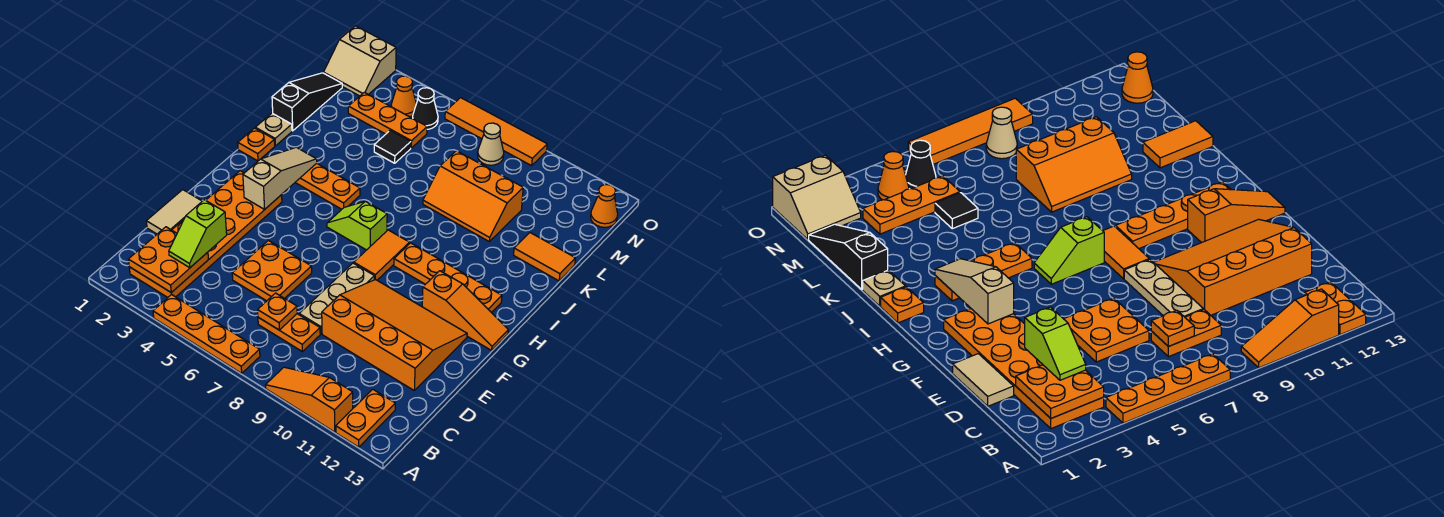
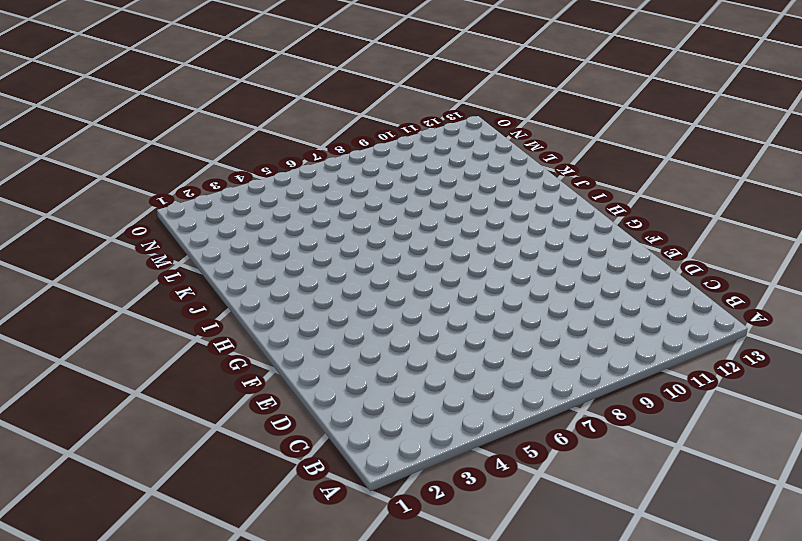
none -> orange 1x4 plate [153,294,260,373]
none -> orange 1x3 slope [266,367,353,432]
none -> orange 1x2 plate [336,389,395,447]
none -> orange 2x6 plate [129,171,282,297]

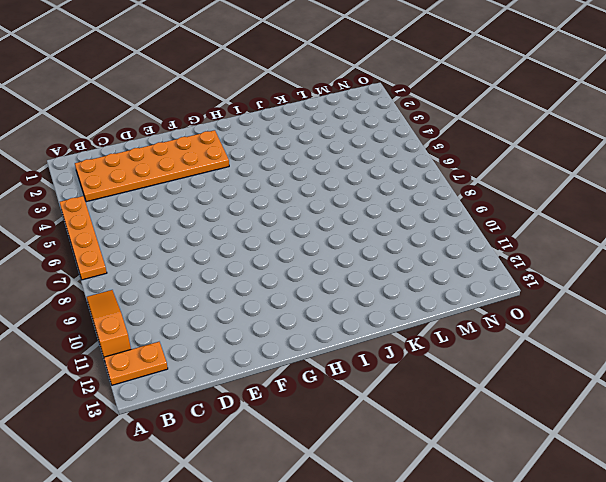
none -> orange 1x2 plate [258,314,320,352]
none -> tan 1x2 tile [146,190,202,234]
none -> orange 2x2 plate [232,240,312,301]
none -> tan 1x3 plate [299,263,374,334]

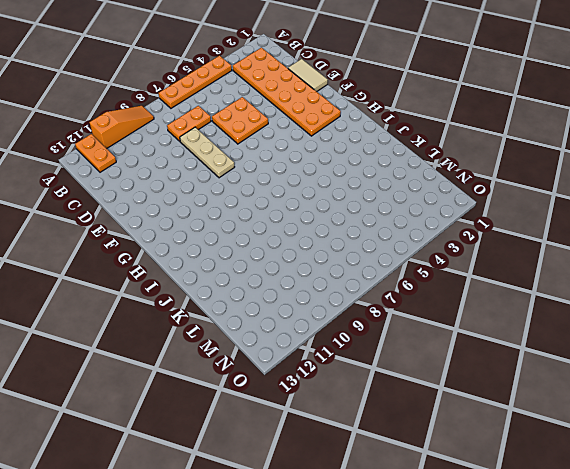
none -> orange 3x4 slope [322,279,467,390]
none -> orange 1x2 tile [354,230,409,280]
none -> orange 1x3 slope [422,271,508,350]
none -> lime 1x2 slope [327,201,387,250]

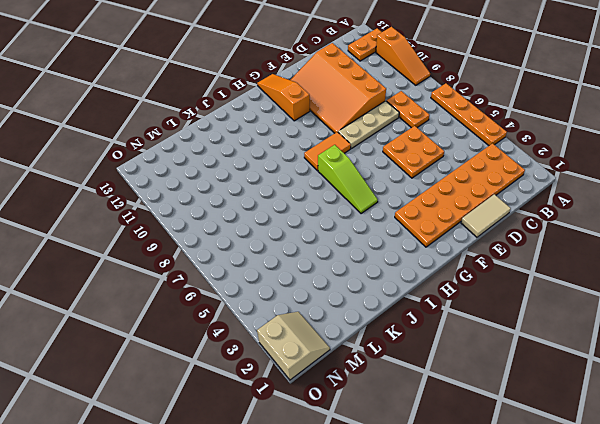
lime 1x3 slope [318,145,378,214] -> lime 1x2 slope [327,201,387,250]
none -> orange 1x4 plate [394,243,502,313]
none -> orange 1x1 plate [238,128,275,161]
none -> orange 1x3 plate [295,163,360,209]
none -> tan 1x1 plate [255,113,292,146]

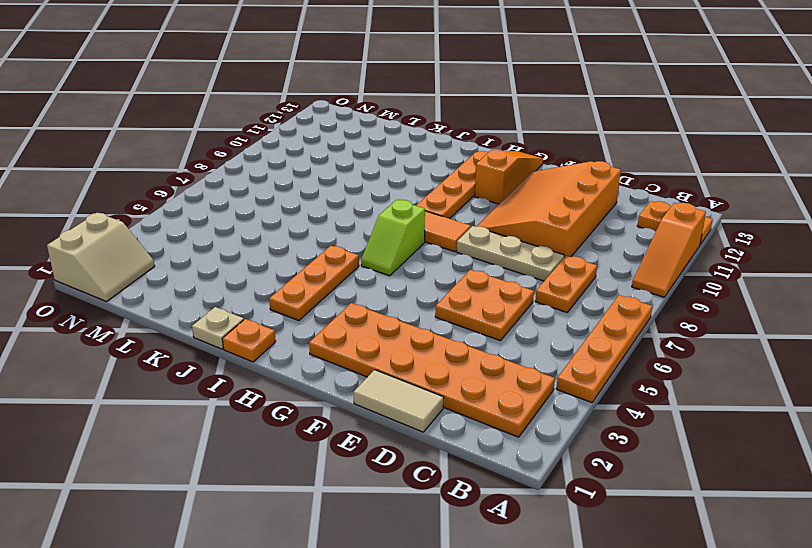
none -> black 1x3 slope [272,73,342,131]
none -> orange 2x3 slope [423,151,523,241]
none -> orange 1x2 tile [514,233,575,281]
none -> black 1x1 tile [374,130,411,163]

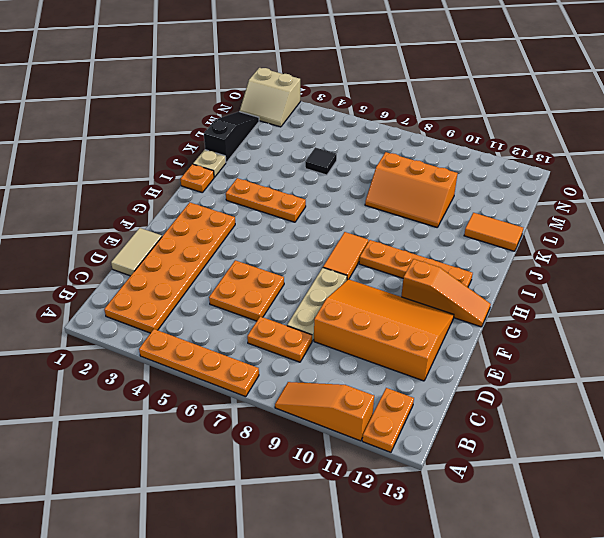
none -> lime 1x2 slope [327,201,387,250]
none -> orange 1x3 plate [348,92,427,148]
none -> orange 1x1 cone [391,76,416,117]
none -> black 1x1 cone [413,88,438,129]

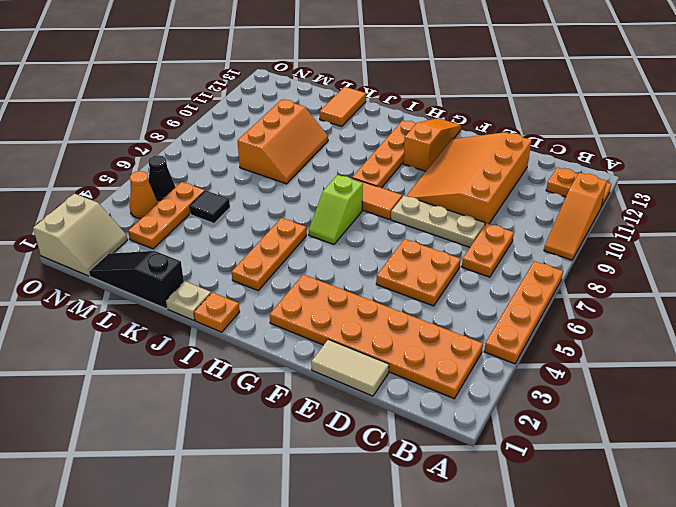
none -> tan 1x1 cone [478,123,504,165]
none -> orange 1x1 cone [591,185,618,227]
none -> orange 1x4 tile [445,98,547,166]
none -> orange 2x2 plate [128,227,208,293]

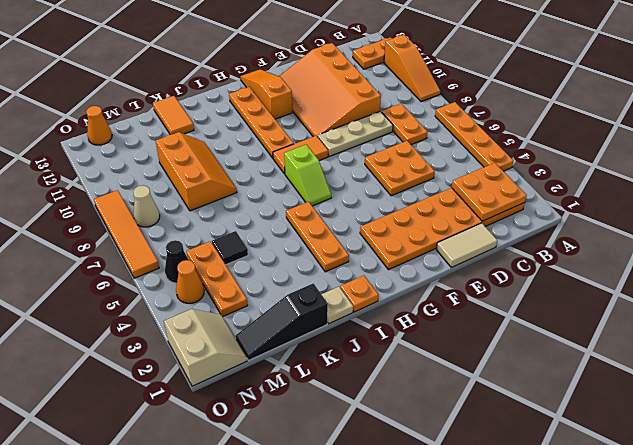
none -> orange 1x1 plate [258,293,297,330]
none -> tan 1x3 slope [243,147,317,209]
none -> lime 1x2 slope [169,200,227,268]

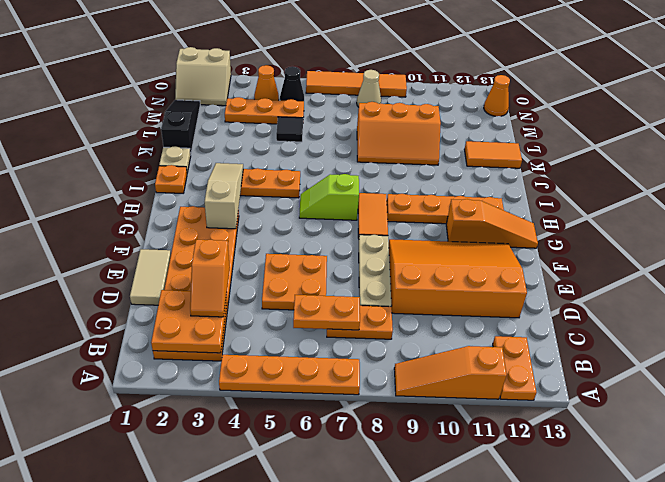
orange 1x2 slope [190,239,230,317] -> lime 1x2 slope [169,200,227,268]
orange 1x2 plate [293,295,360,330] -> orange 1x1 plate [258,293,297,330]

